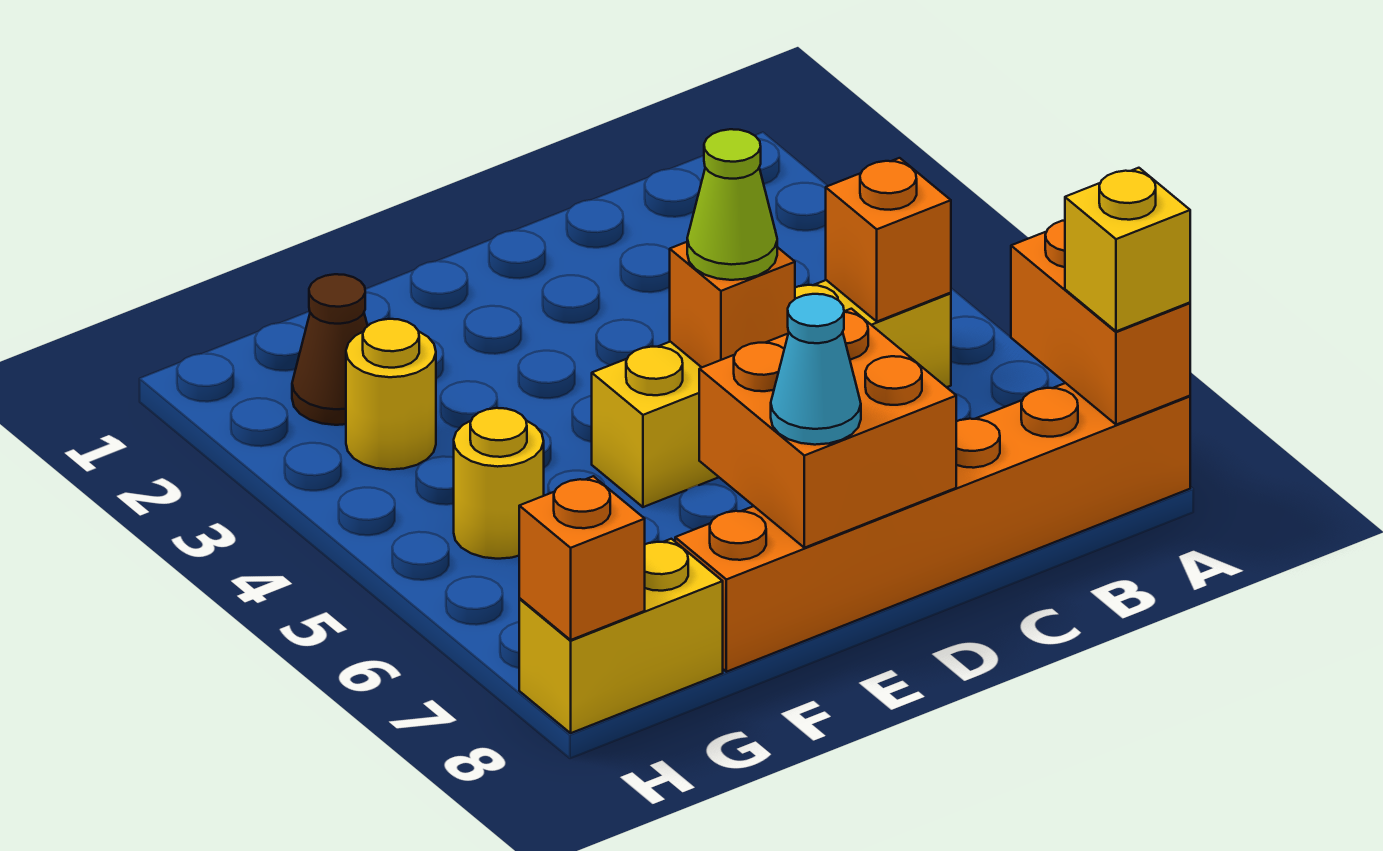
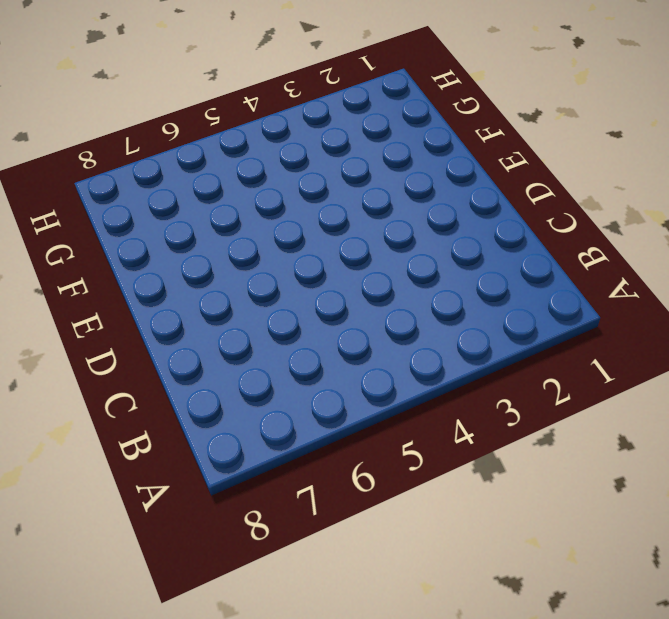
none -> orange 1x6 brick [675,383,1190,672]
none -> yellow 1x4 brick [592,280,951,507]
none -> brown 1x1 cone [292,274,367,425]

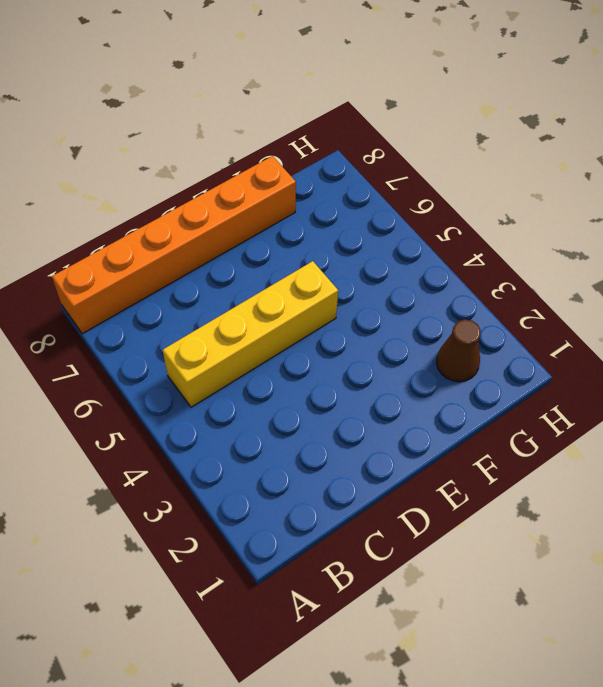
none -> yellow 1x1 round brick [346,319,436,470]
none -> yellow 1x1 round brick [454,408,544,559]
none -> yellow 1x2 brick [519,539,723,733]

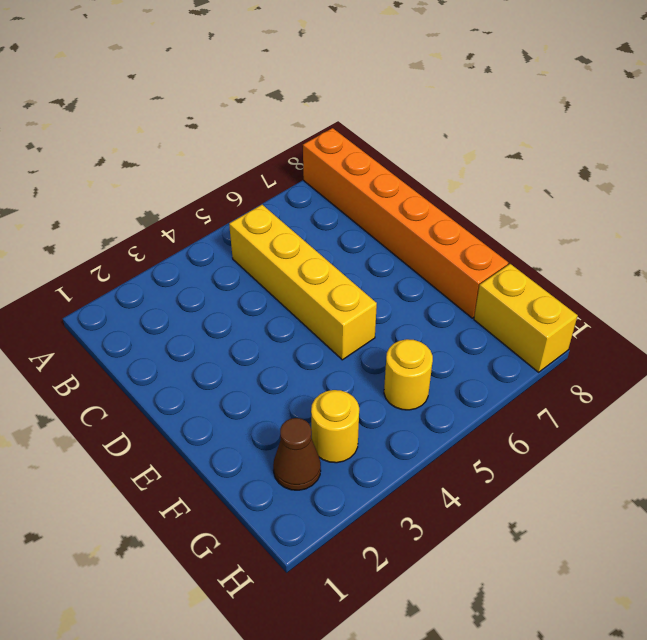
none -> orange 1x2 brick [1011,220,1190,425]
none -> orange 1x1 brick [826,158,951,321]
none -> orange 1x1 brick [670,242,795,367]

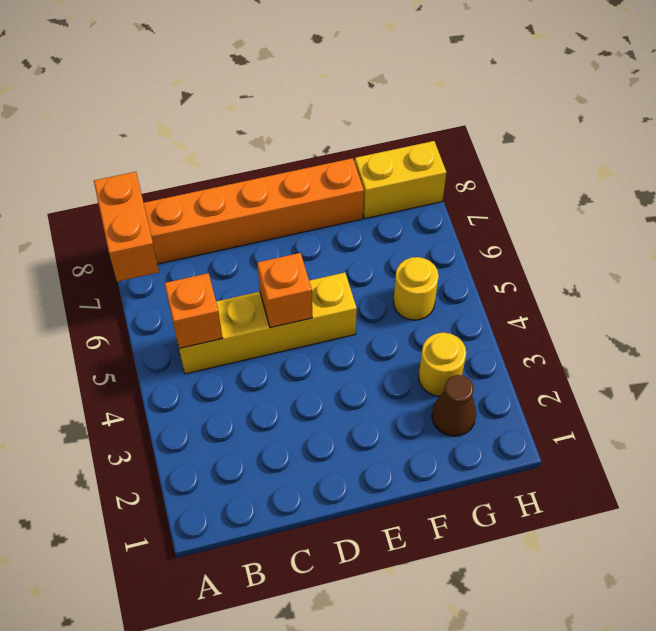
none -> orange 2x2 brick [699,309,956,548]
none -> orange 1x1 brick [519,476,645,640]
none -> yellow 1x1 brick [1065,168,1190,331]

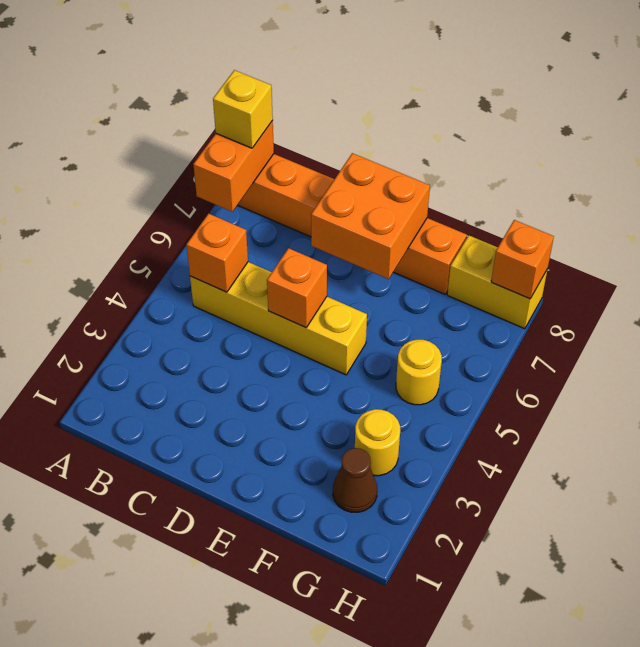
none -> lime 1x1 cone [687,129,777,280]
none -> cyan 1x1 cone [771,294,861,445]

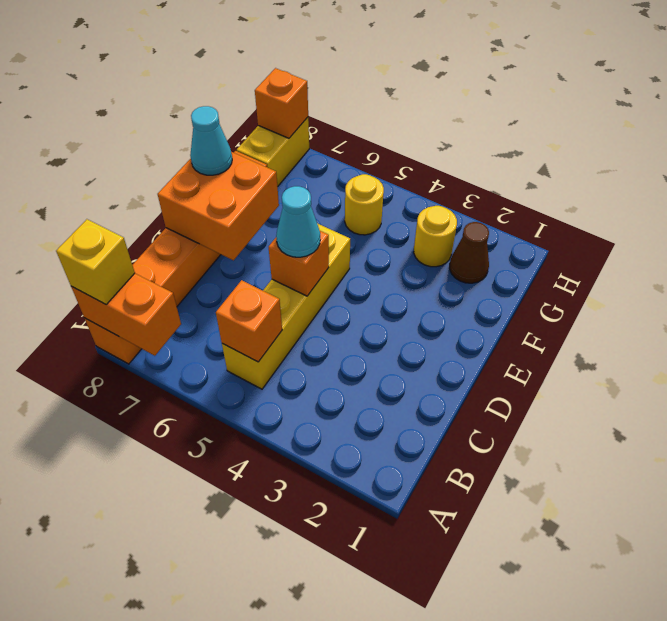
cyan 1x1 cone [276,186,320,257] -> lime 1x1 cone [687,129,777,280]

